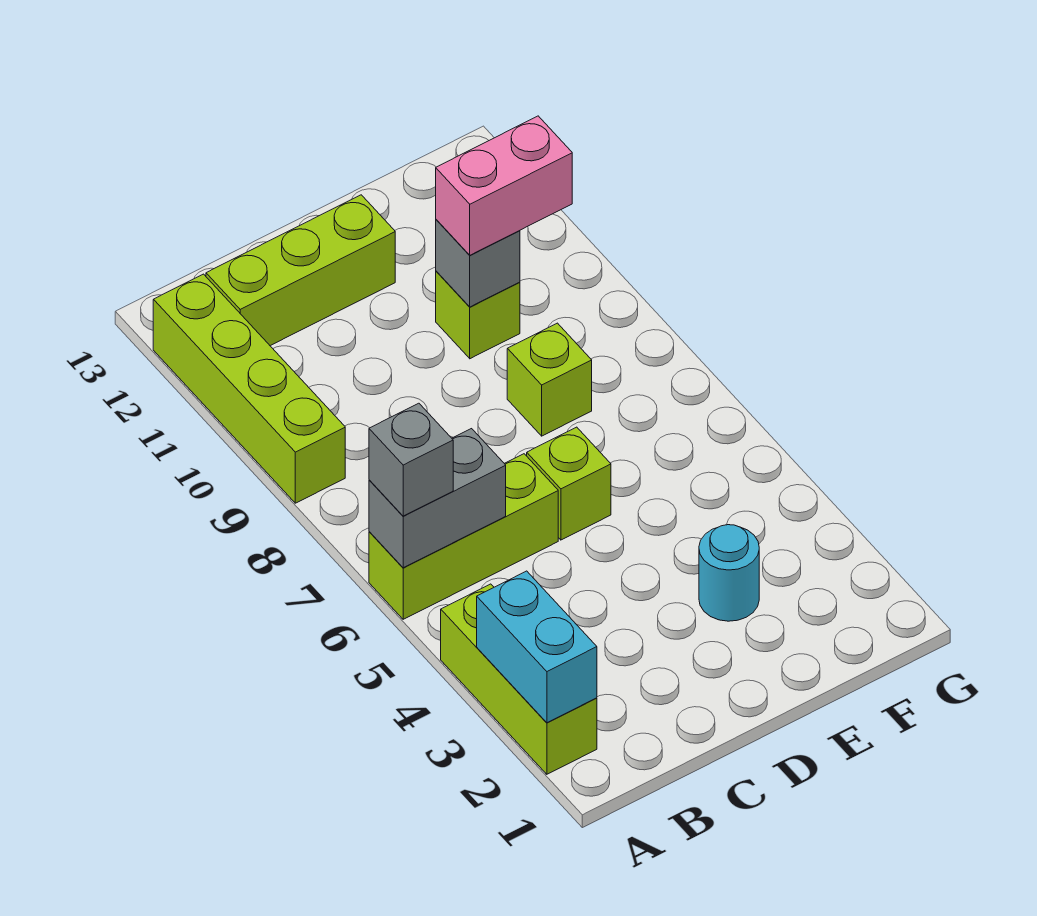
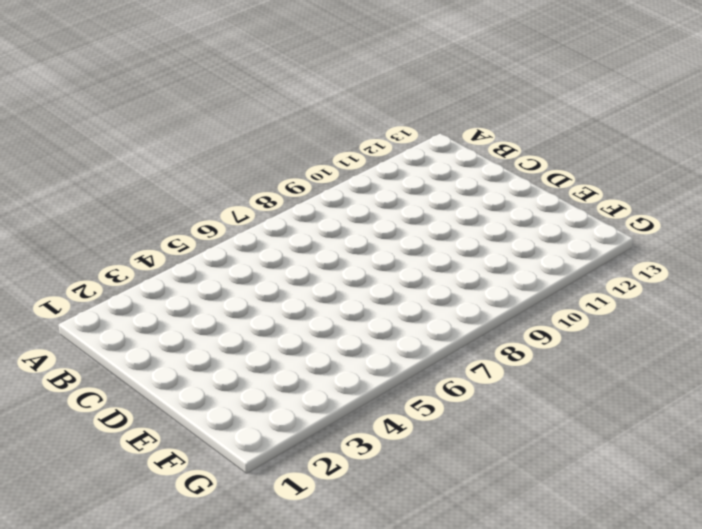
none -> lime 1x3 brick [441,584,597,774]
none -> lime 1x3 brick [369,454,558,619]
none -> lime 1x4 brick [153,274,345,503]

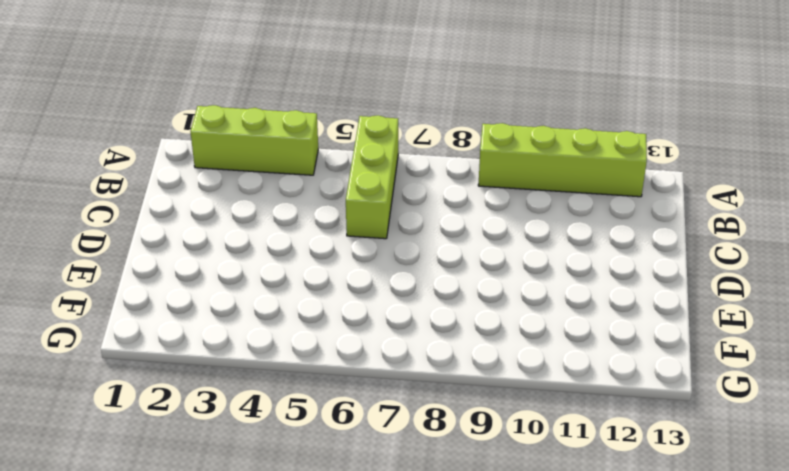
none -> lime 1x3 brick [206,195,395,346]
none -> lime 1x1 brick [527,427,611,540]
none -> cyan 1x1 round brick [699,525,759,621]

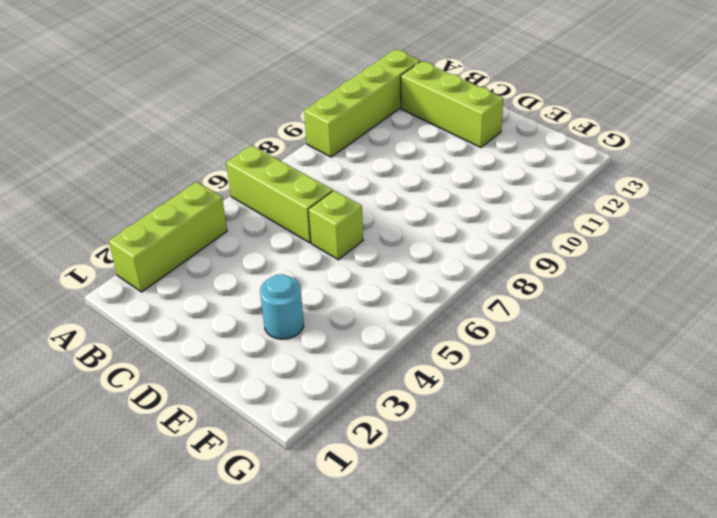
none -> lime 1x1 brick [507,323,592,436]
none -> lime 1x1 brick [436,271,520,359]
none -> cyan 1x2 brick [477,571,597,723]

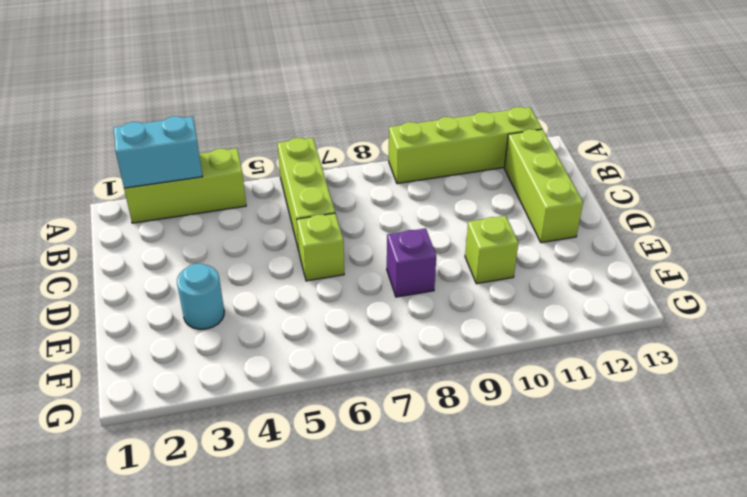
purple 1x1 brick [387,228,436,297] -> lime 1x1 brick [507,323,592,436]
none -> grey 1x2 brick [369,429,506,568]
none -> grey 1x1 brick [436,220,520,307]
none -> grey 1x1 brick [369,403,453,516]

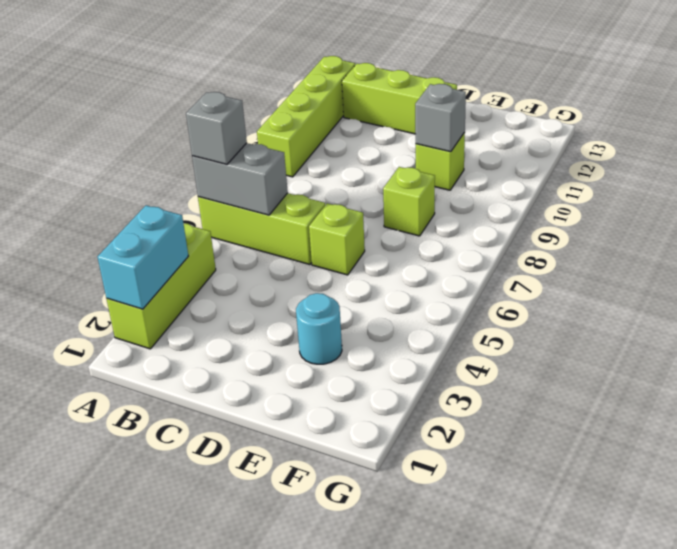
none -> pink 1x2 brick [436,116,572,255]

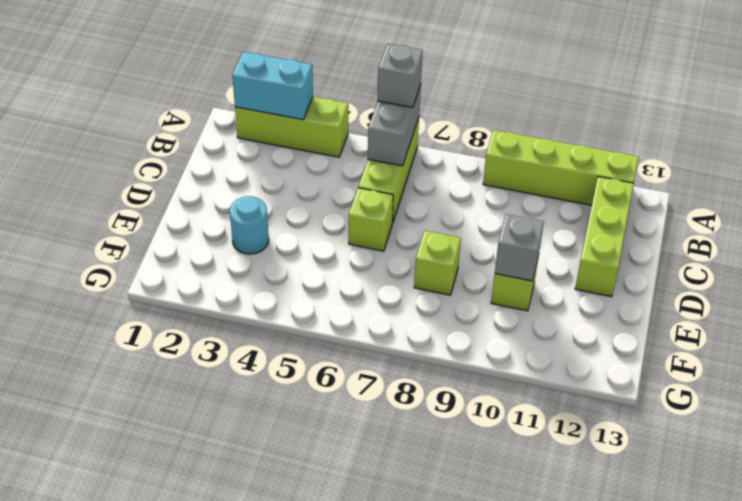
none -> pink 1x2 brick [436,116,572,255]

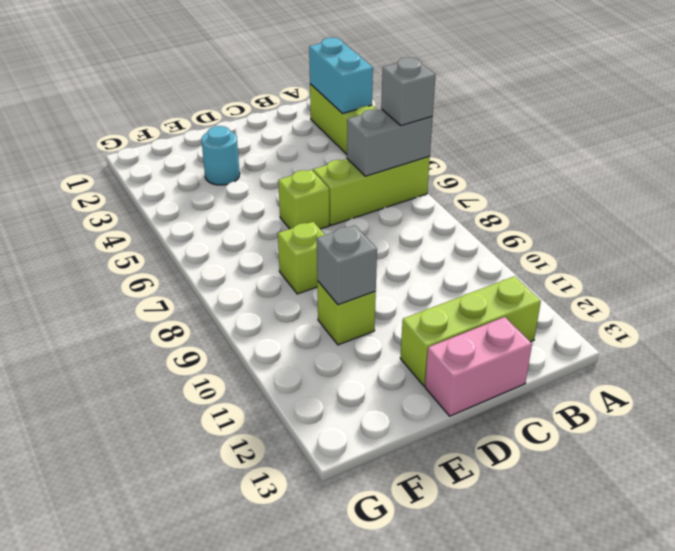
pink 1x2 brick [425,317,532,416] -> pink 1x2 brick moved to [436,116,572,255]
none -> lime 1x4 brick [153,274,345,503]

